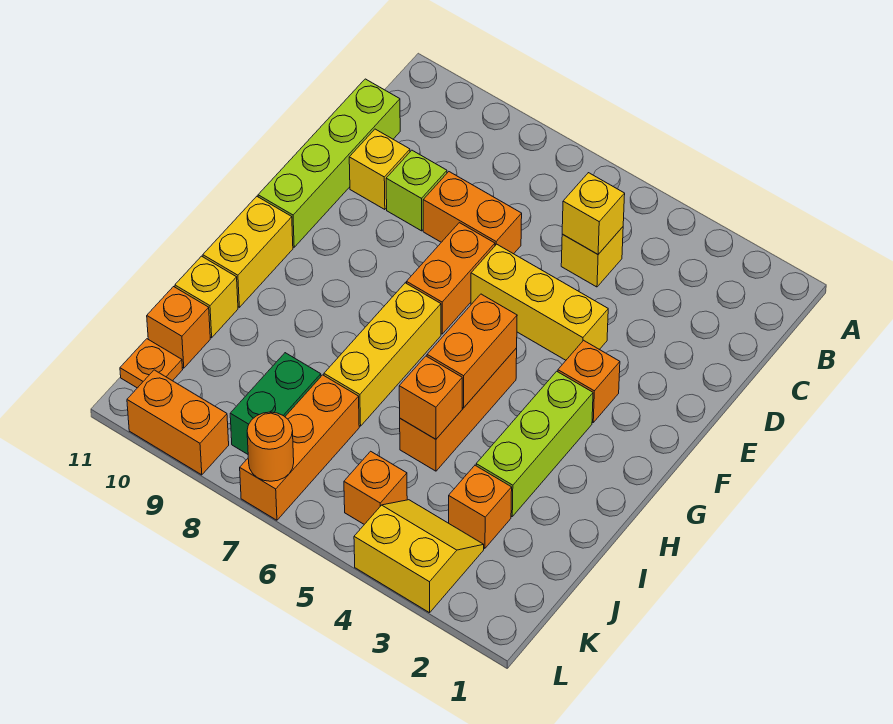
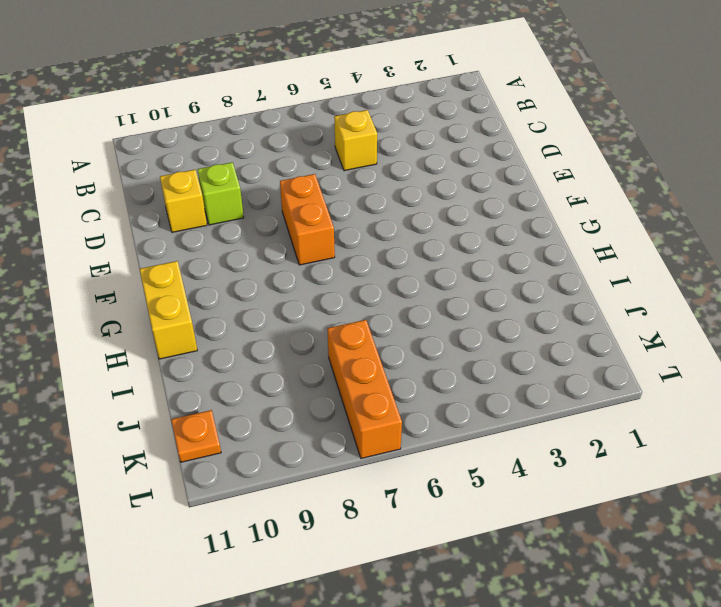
none -> lime 1x4 brick [258,79,400,247]
none -> orange 1x2 brick [423,172,522,254]
none -> yellow 1x3 brick [471,244,608,360]

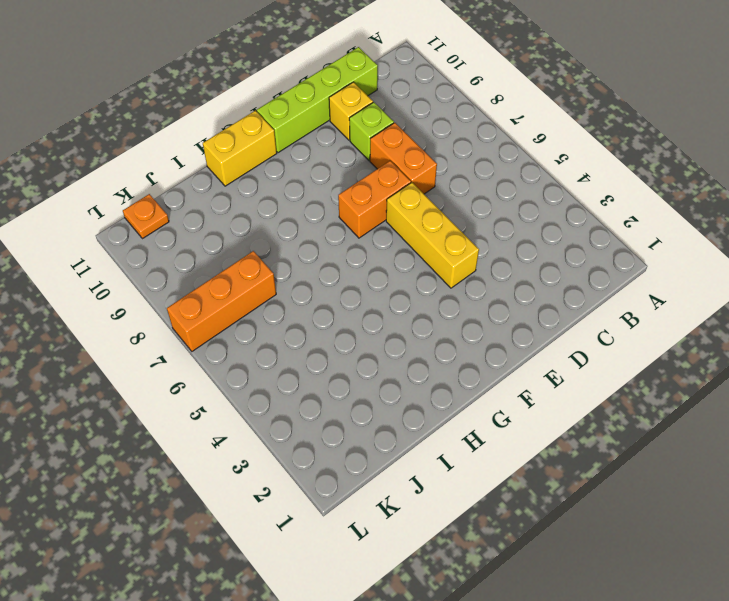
none -> yellow 1x1 brick [561,227,623,287]
none -> orange 1x1 brick [558,340,620,422]
none -> lime 1x3 brick [476,371,593,516]

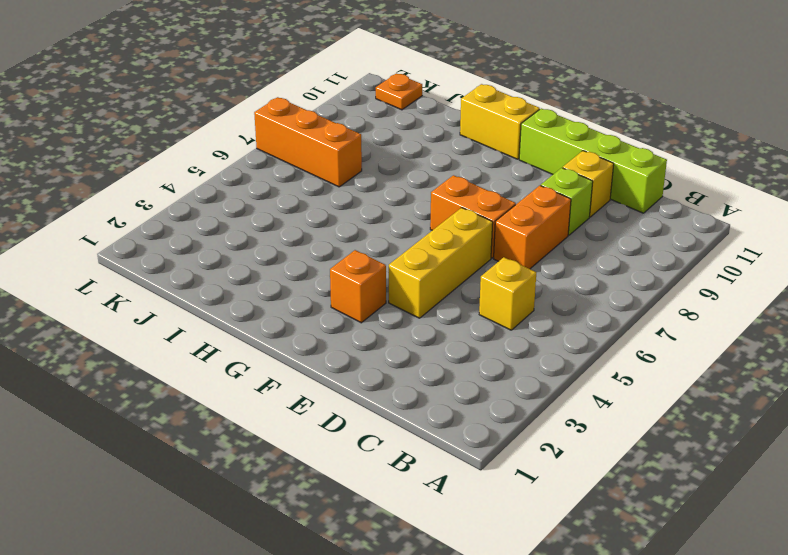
none -> lime 1x3 brick [476,371,593,516]
none -> orange 1x3 brick [400,348,517,471]
none -> yellow 1x3 brick [324,283,441,426]

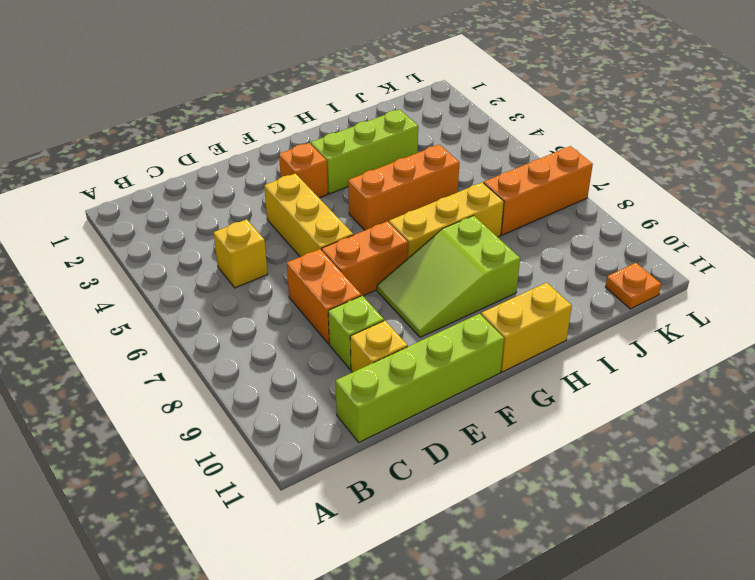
lime 2x3 slope [377,216,520,337] -> none
none -> yellow 1x1 brick [175,256,238,338]
none -> orange 1x1 brick [449,465,512,548]
none -> green 1x2 brick [230,353,321,454]

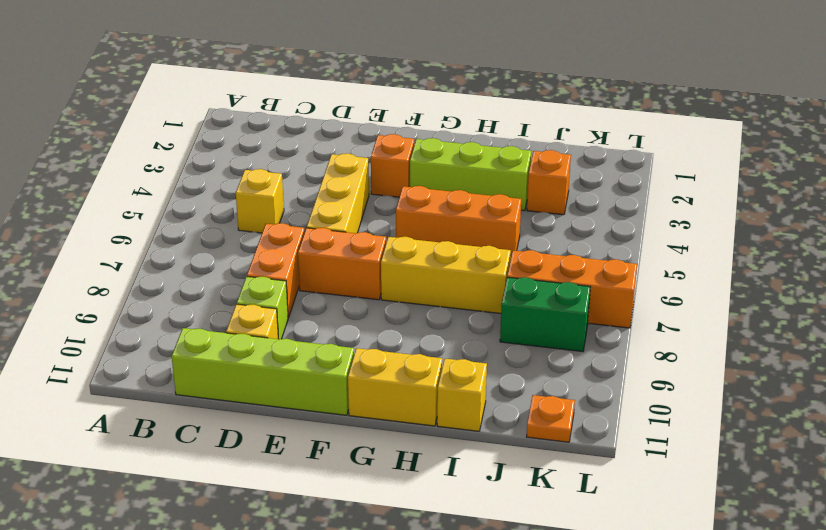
none -> orange 1x1 brick [147,287,210,368]
none -> yellow 2x2 slope [354,500,484,613]
none -> orange 1x1 brick [344,451,407,524]

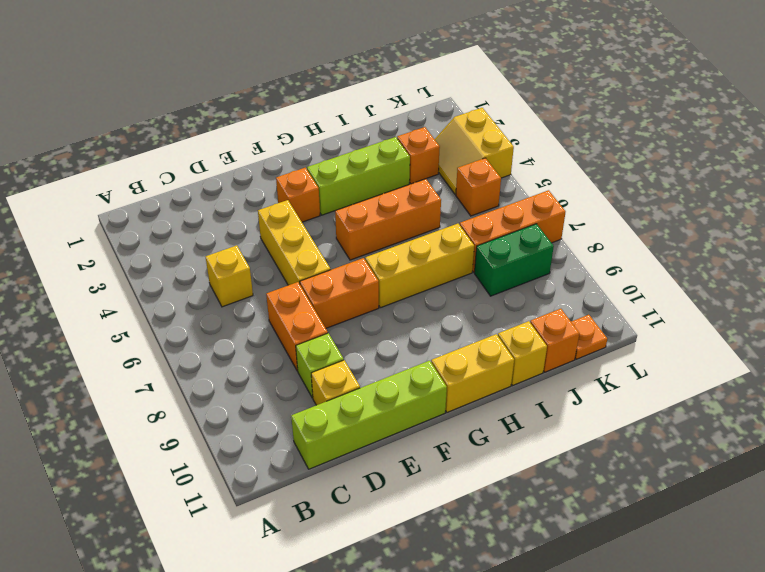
none -> orange 1x2 brick [127,370,229,475]
none -> yellow 1x1 brick [562,173,625,254]
none -> orange 1x2 brick [427,294,517,408]

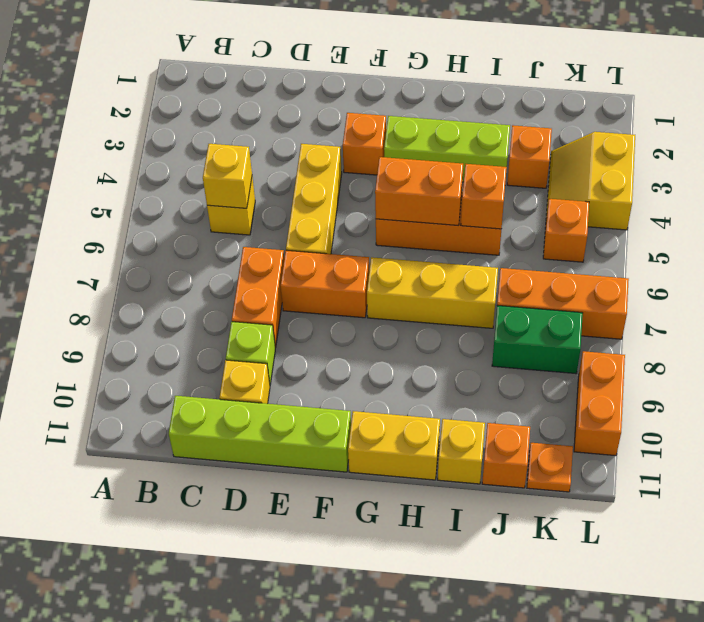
none -> orange 1x1 round brick [247,412,294,481]

